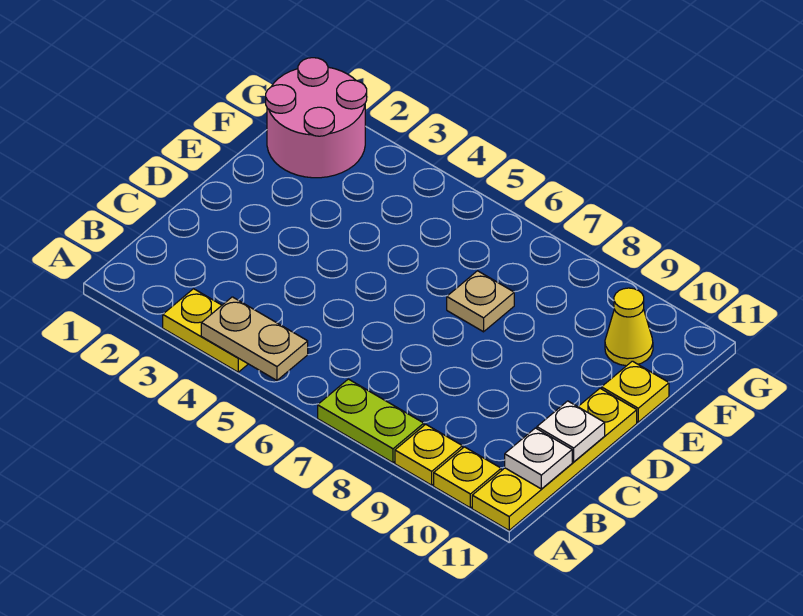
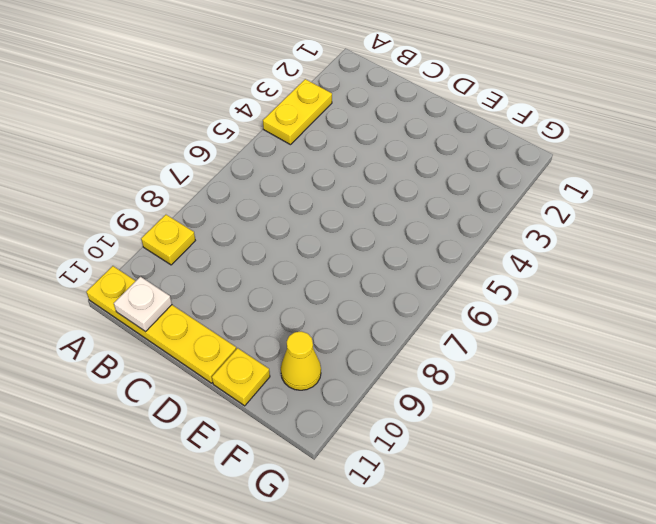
none -> lime 1x2 plate [318,379,424,463]
none -> yellow 1x1 plate [434,447,501,508]
none -> tan 1x1 plate [447,271,514,332]

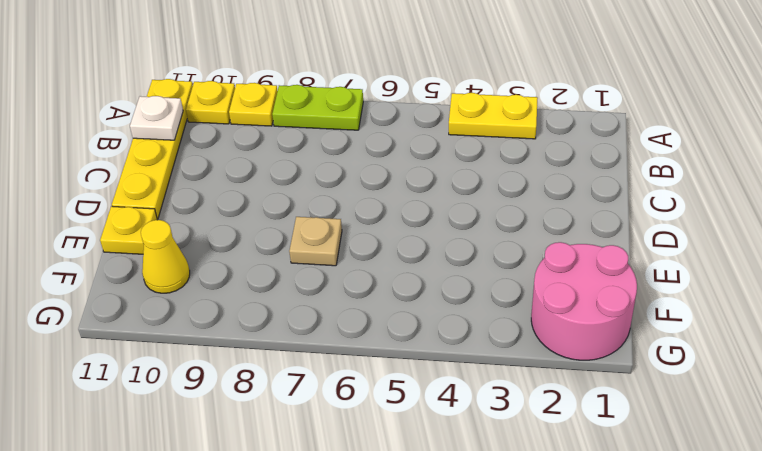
none -> tan 1x2 plate [201,297,308,380]
none -> white 1x1 plate [537,401,605,462]

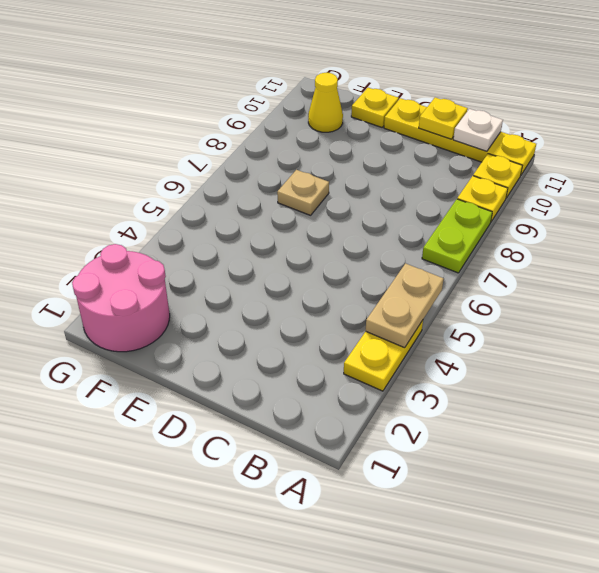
yellow 1x1 plate [419,97,468,139] -> white 1x1 plate [537,401,605,462]

